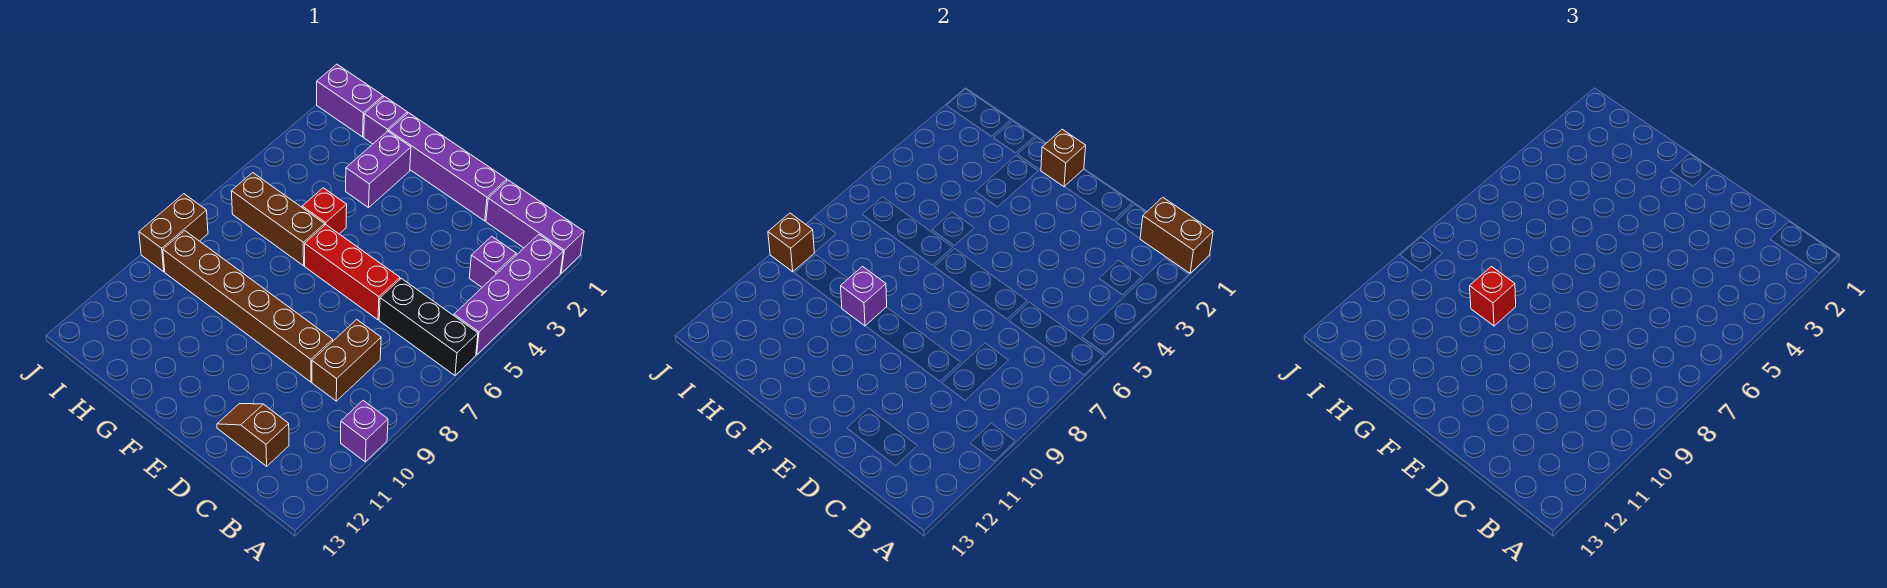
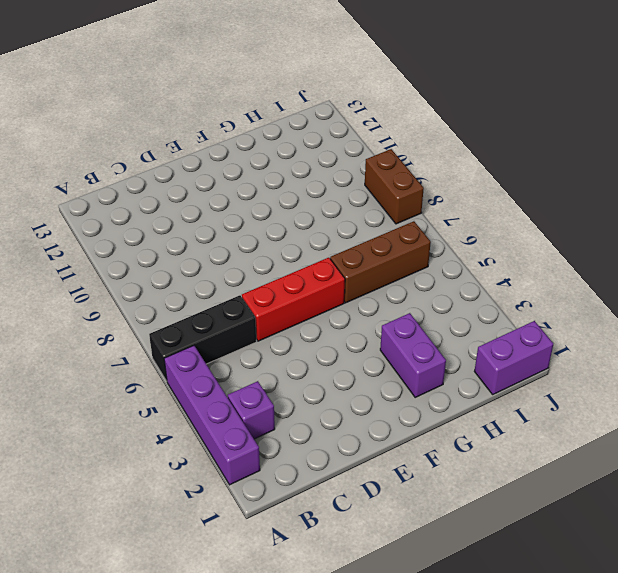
none -> purple 1x3 brick [486,180,584,273]
none -> purple 1x1 brick [341,401,388,462]
none -> brown 1x2 brick [312,320,381,401]

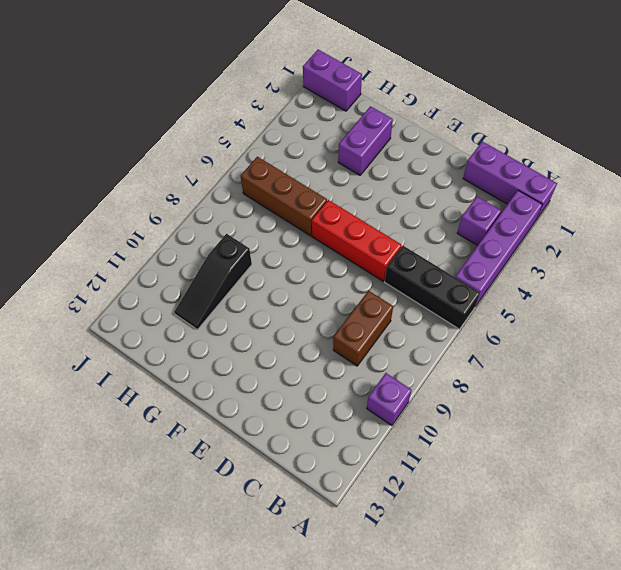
black 1x3 slope [174,234,252,330] -> brown 1x6 brick [163,231,333,382]
none -> brown 1x2 slope [217,404,289,466]
none -> purple 1x4 brick [389,113,507,221]
none -> red 1x1 brick [302,188,347,234]

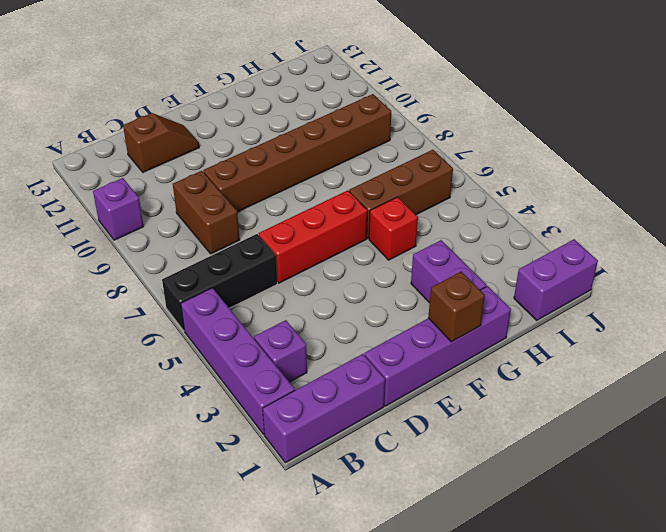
none -> purple 1x1 brick [364,97,407,144]
none -> brown 1x2 brick [139,194,208,272]
none -> brown 1x2 brick [1140,197,1213,273]

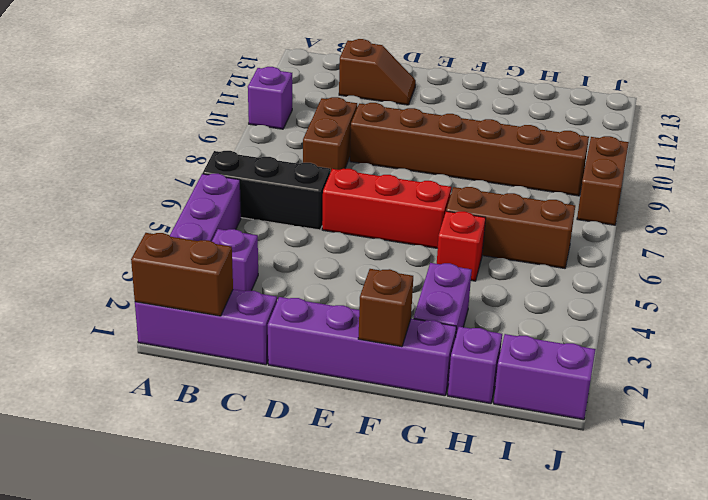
none -> purple 1x1 brick [841,267,887,326]
none -> brown 1x1 brick [768,213,814,272]
none -> red 1x1 brick [1470,267,1516,326]

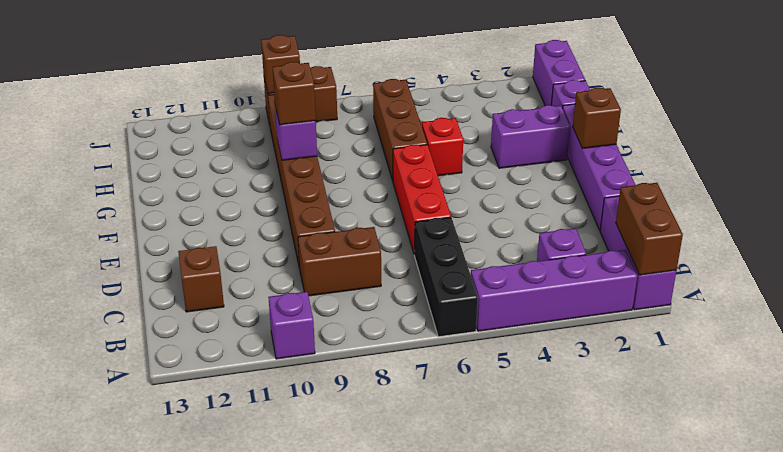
brown 1x1 brick [273,62,316,125] -> red 1x1 brick [1470,267,1516,326]

